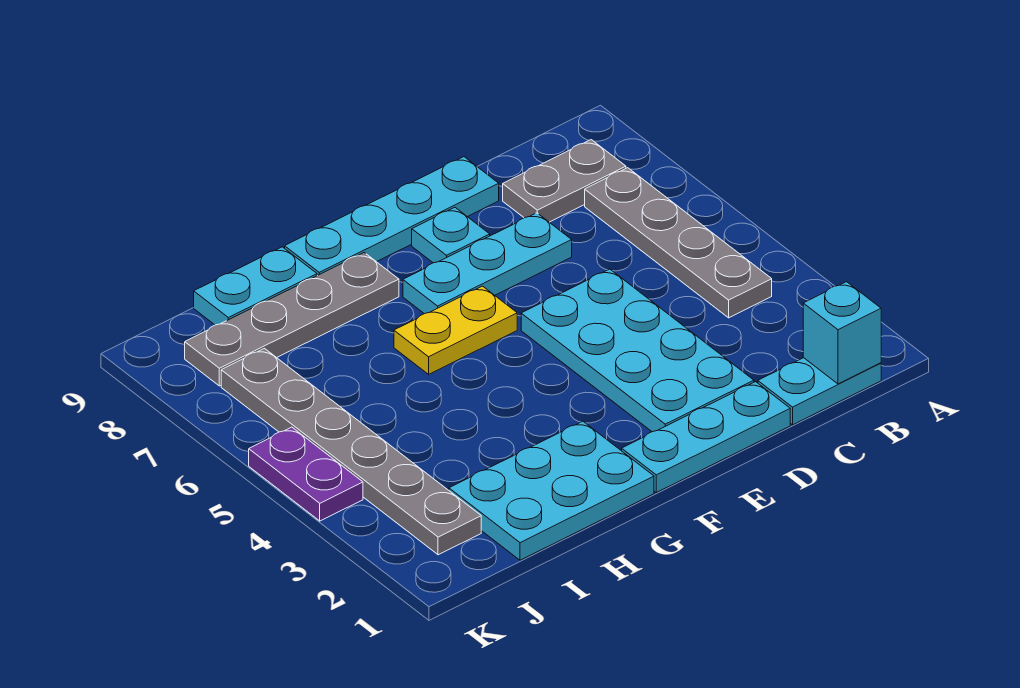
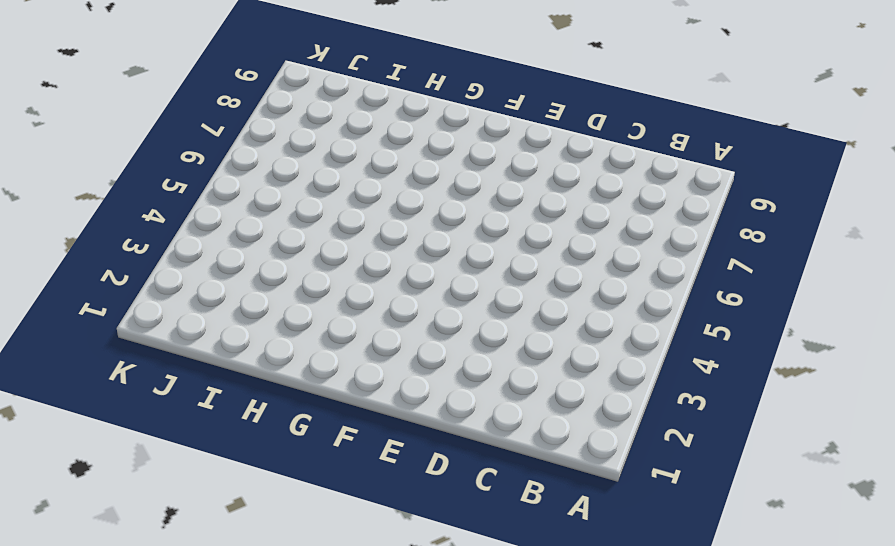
none -> cyan 1x2 plate [758,358,881,425]
none -> grey 1x4 plate [585,168,772,318]
none -> grey 1x2 plate [503,140,626,222]

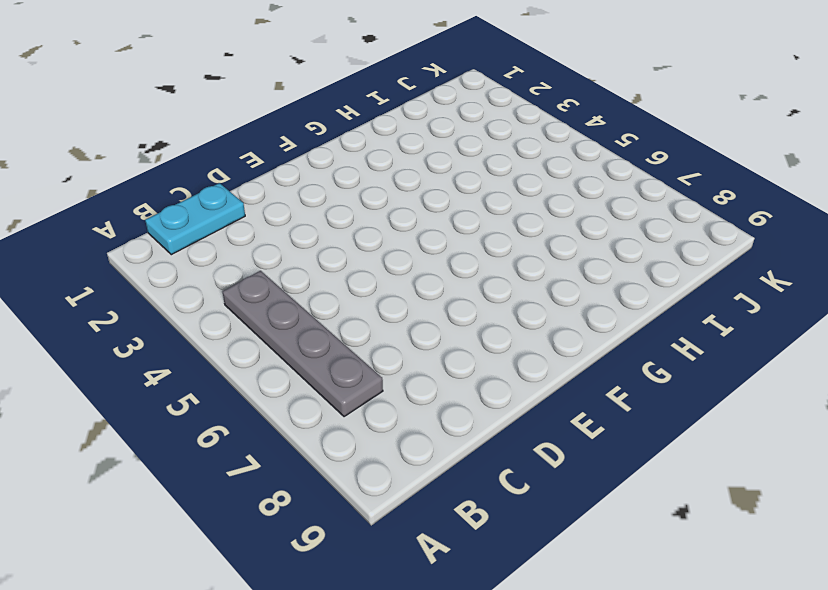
none -> grey 1x2 plate [503,140,626,222]
none -> cyan 1x3 plate [622,382,790,492]
none -> cyan 2x4 plate [521,269,754,432]

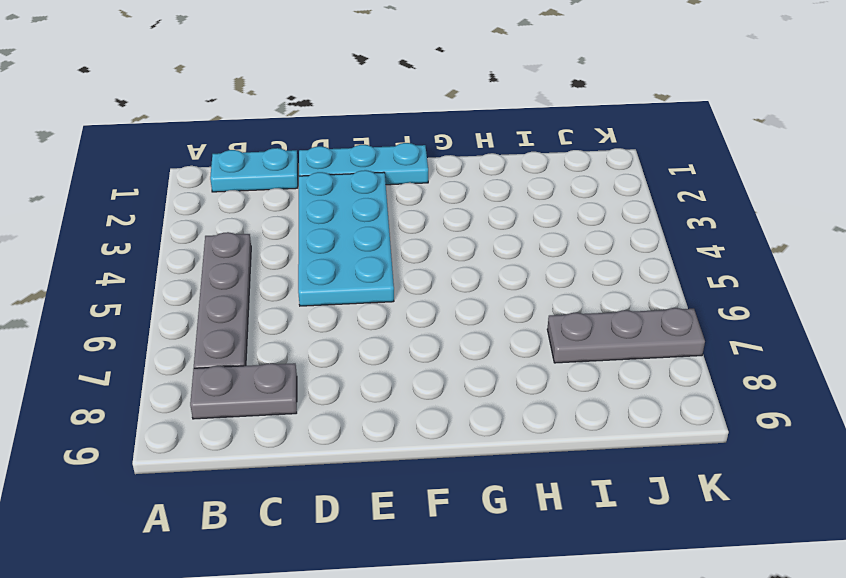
grey 1x3 plate [547,308,705,363] -> grey 1x6 plate [221,348,481,555]
none -> cyan 1x3 plate [403,213,572,314]
none -> cyan 1x4 plate [285,157,499,276]
none -> cyan 1x1 plate [412,207,490,263]

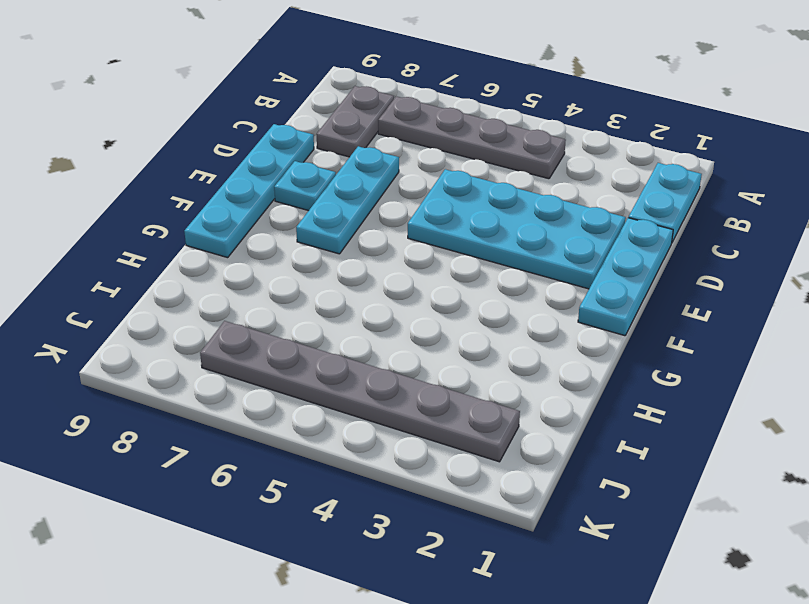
none -> yellow 1x2 plate [394,286,517,374]
none -> cyan 2x3 plate [449,421,654,560]
none -> grey 1x4 plate [185,253,399,386]

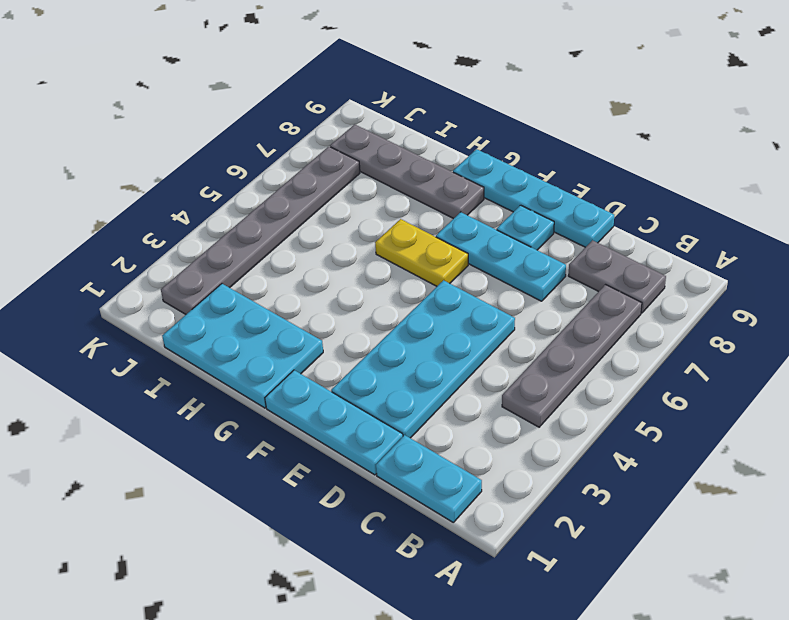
none -> cyan 1x2 plate [194,247,317,325]
none -> purple 1x2 plate [249,427,363,521]
none -> cyan 1x1 brick [803,282,881,384]

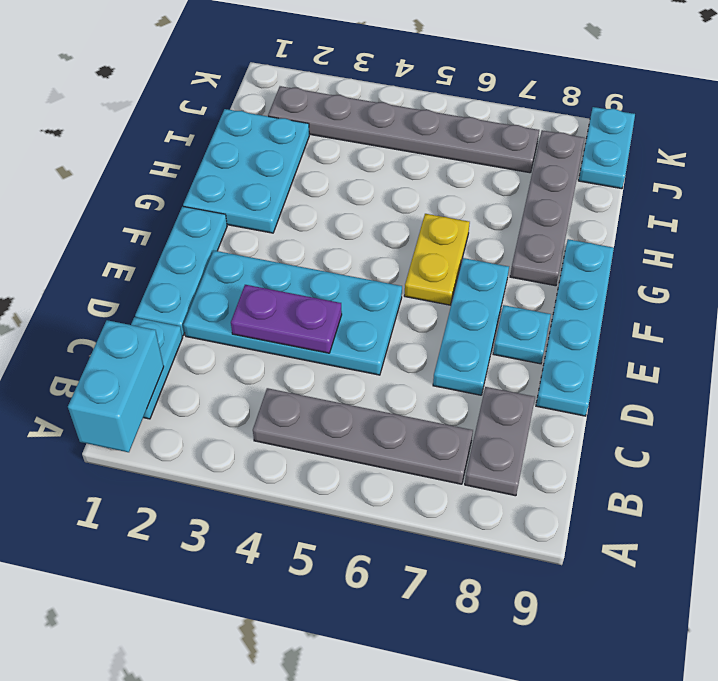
cyan 1x2 brick [68,320,164,452] -> cyan 1x1 brick [803,282,881,384]
purple 1x2 plate [231,285,342,353] -> purple 1x2 plate moved to [249,427,363,521]
cyan 1x2 plate [579,107,635,189] -> cyan 1x2 plate moved to [194,247,317,325]

